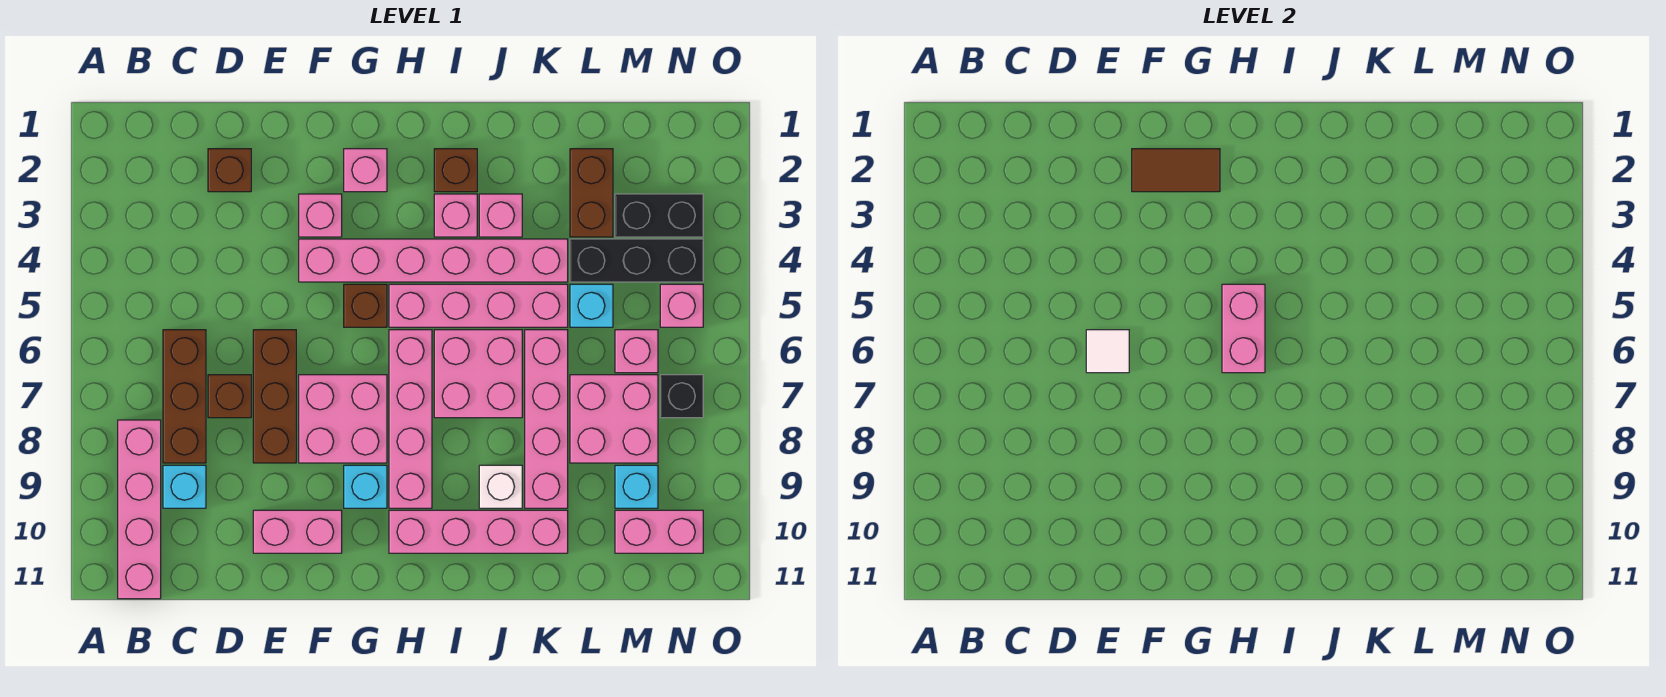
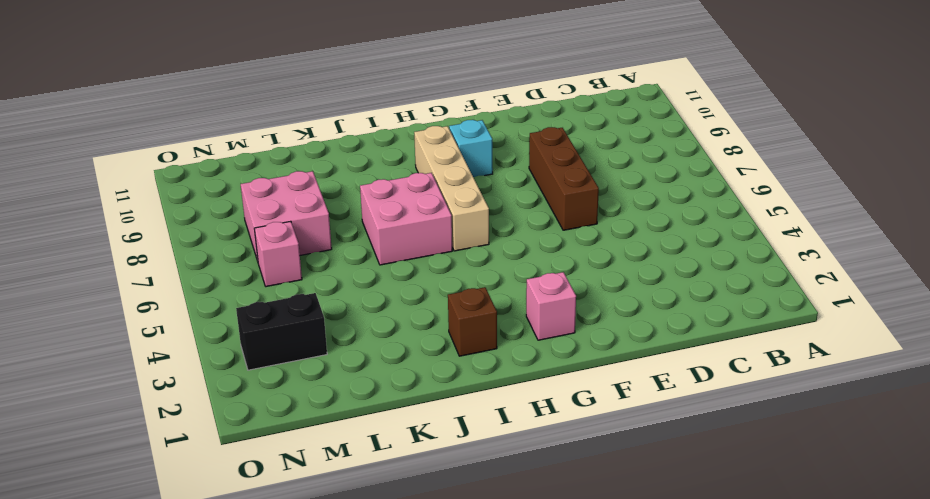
tan 1x4 brick [414,126,489,251] -> pink 1x4 brick [389,330,432,508]
none -> pink 1x4 brick [118,420,161,599]
none -> brown 1x3 brick [163,330,206,463]
none -> cyan 1x1 brick [163,465,206,508]
none -> brown 1x1 brick [208,149,251,192]

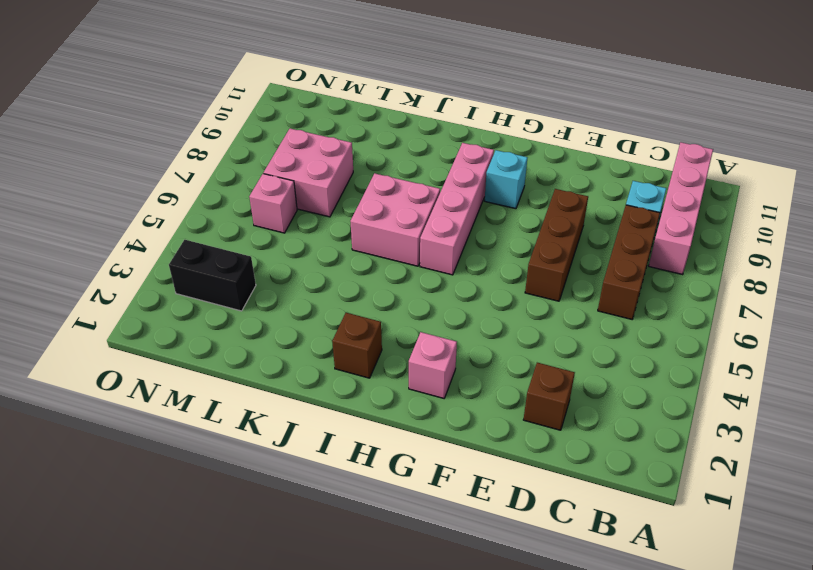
none -> brown 1x1 brick [208,375,251,418]
none -> pink 1x2 brick [253,510,342,553]
none -> pink 1x1 brick [299,194,342,237]
none -> pink 1x6 brick [299,239,568,282]

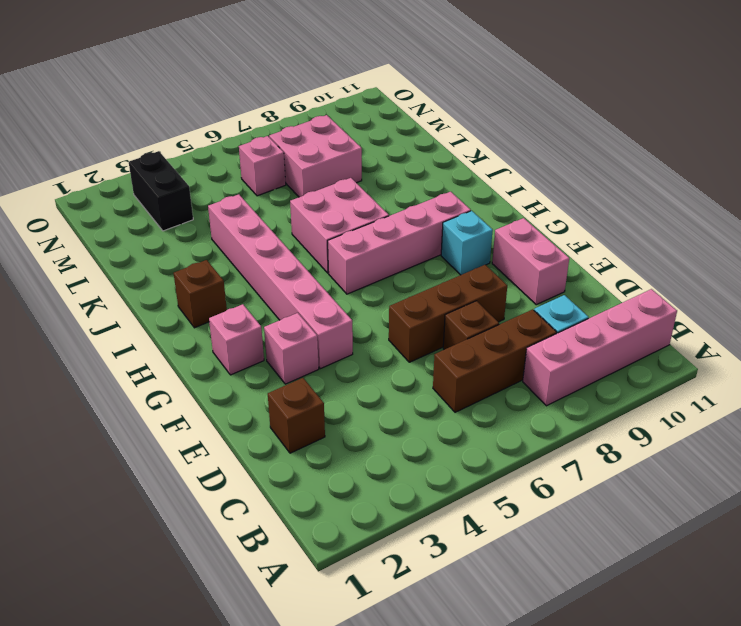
none -> pink 2x2 brick [299,375,387,463]
none -> brown 1x1 brick [344,284,387,327]
none -> pink 1x4 brick [389,284,568,327]
none -> pink 1x4 brick [389,510,568,553]

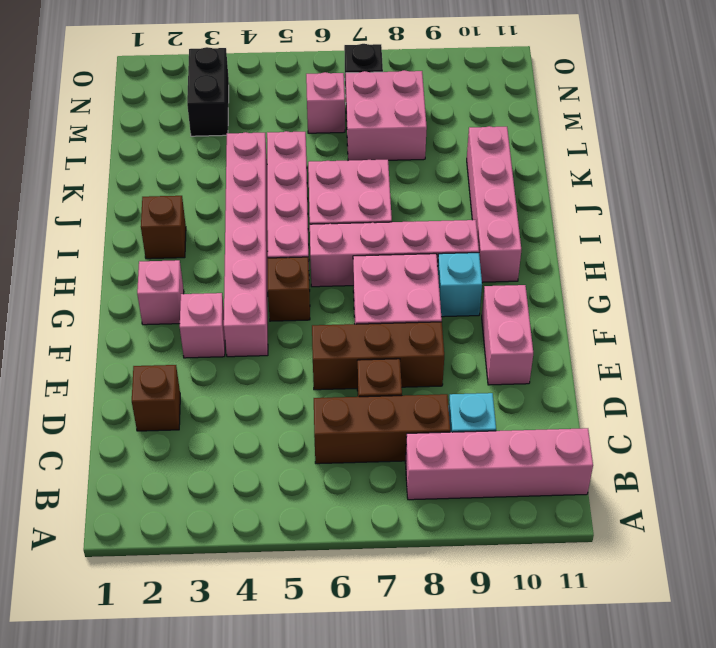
none -> pink 1x1 brick [434,194,477,237]
none -> pink 1x1 brick [479,194,522,237]
none -> white 1x1 brick [479,465,522,508]
none -> pink 1x4 brick [525,330,568,508]

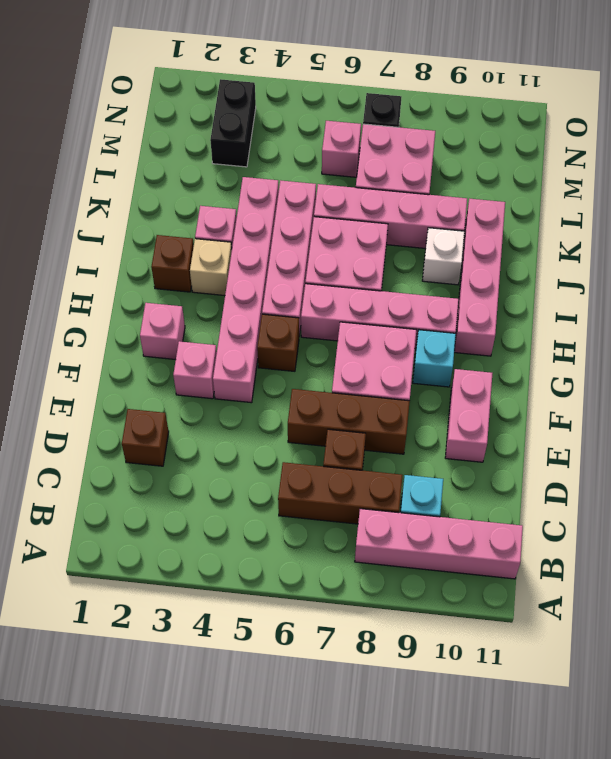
tan 1x1 brick [190,239,232,296] -> pink 1x1 brick [434,194,477,237]
none -> brown 1x2 brick [570,149,613,237]
none -> black 1x3 brick [570,239,703,282]
none -> cyan 1x1 brick [570,284,613,327]
none -> cyan 1x1 brick [615,465,658,508]

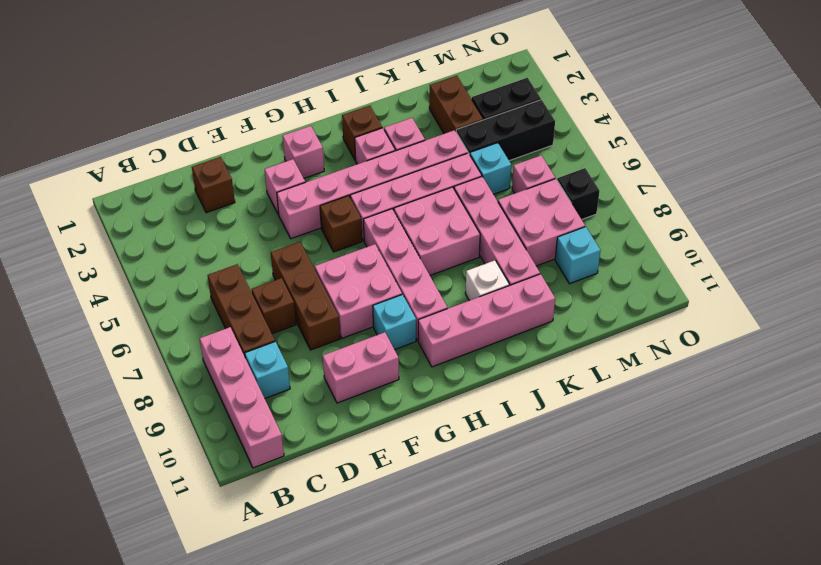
none -> pink 1x2 brick [615,510,703,553]
none -> pink 1x1 brick [660,284,703,327]
none -> white 1x1 tile [1086,330,1129,373]
none -> brown 1x2 tile [1132,149,1220,192]

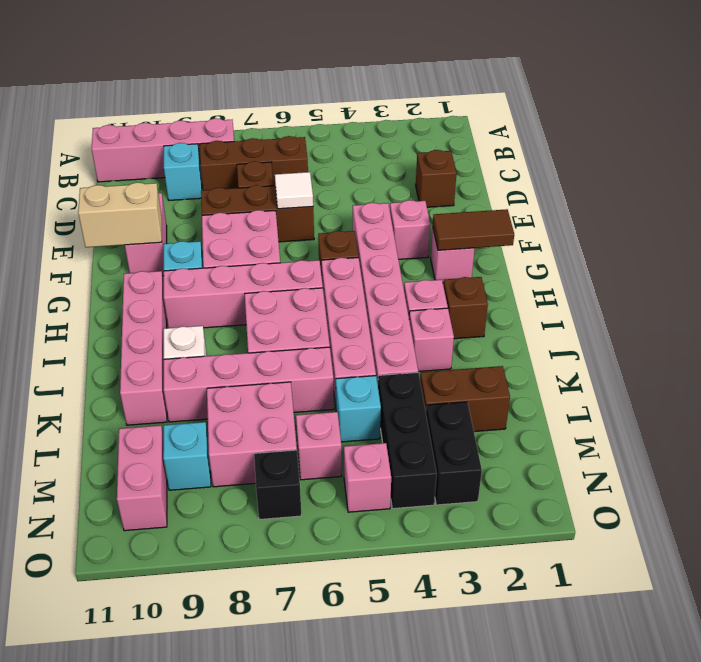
tan 1x2 brick [78,182,162,247] -> none
brown 1x2 tile [433,209,514,250] -> brown 1x2 tile turned to [1132,149,1220,192]
none -> pink 1x2 brick [1222,284,1265,373]

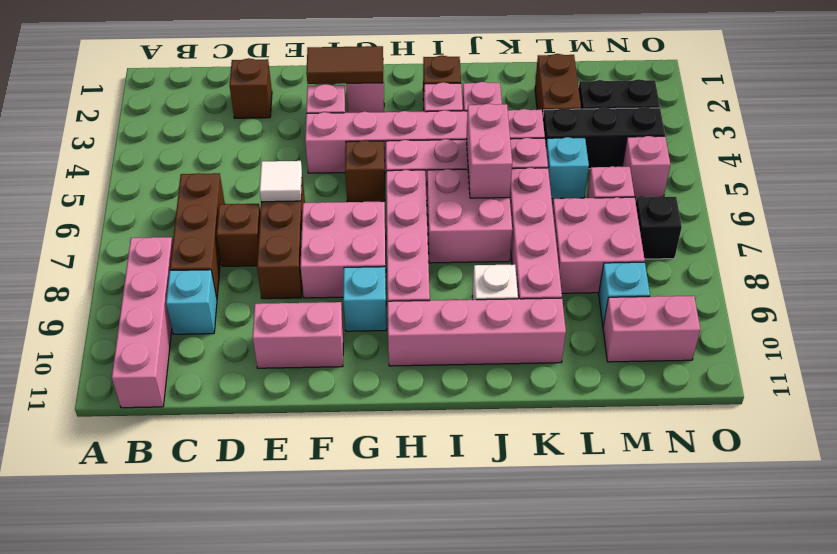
pink 1x2 brick [466,104,512,198] -> pink 1x2 brick moved to [1222,284,1265,373]

